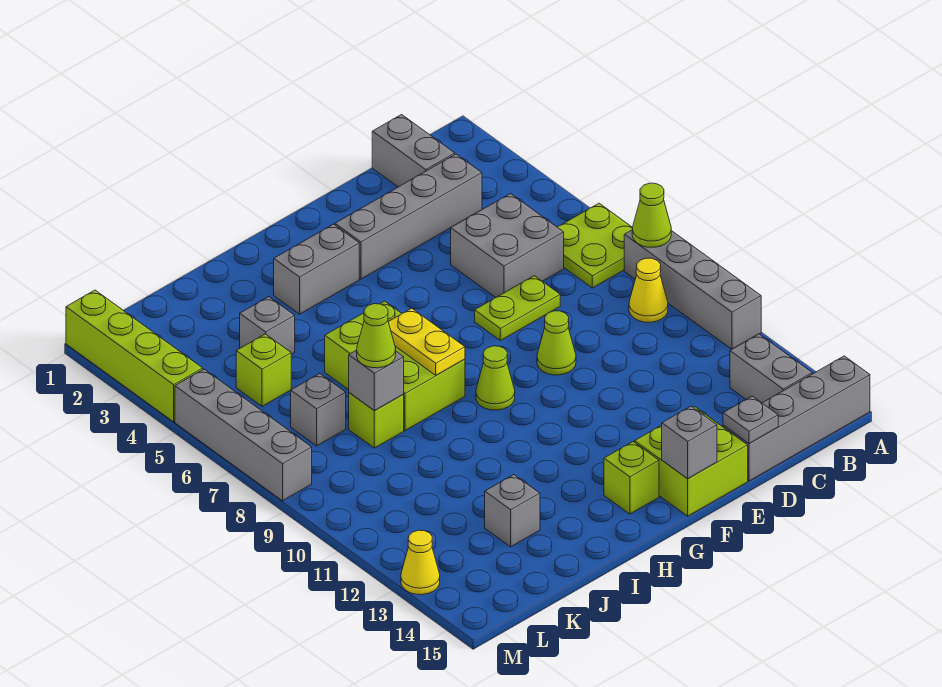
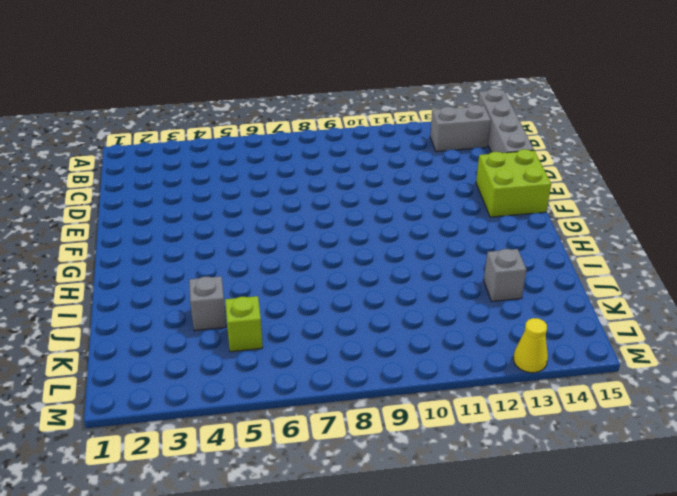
none -> lime 2x2 plate [558,203,633,288]
none -> grey 1x4 brick [624,230,761,349]
none -> yellow 1x1 cone [629,258,668,322]

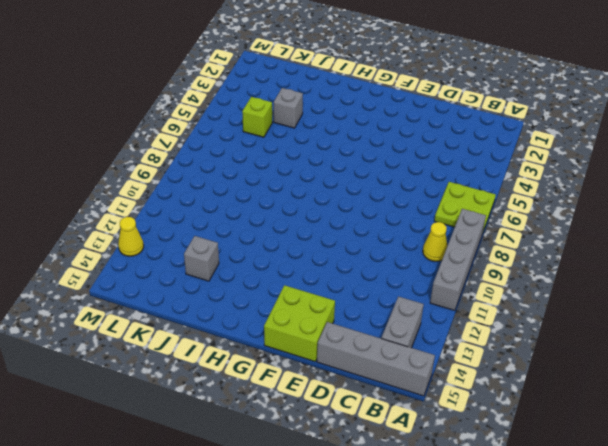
none -> grey 1x2 brick [372,115,455,187]
none -> grey 1x4 brick [335,154,482,279]
none -> grey 2x2 brick [451,194,564,298]

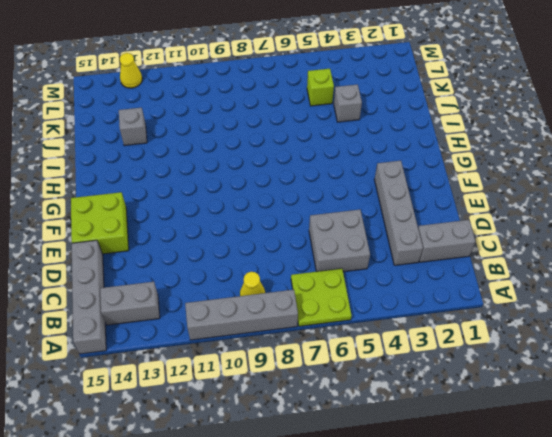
none -> lime 1x2 plate [475,276,560,341]
none -> lime 1x1 cone [537,311,576,375]
none -> grey 1x2 brick [274,224,359,314]

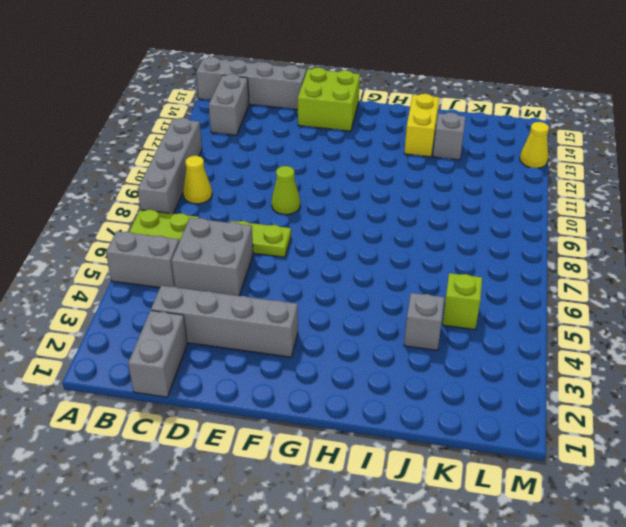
grey 1x2 brick [106,231,179,288] -> grey 1x2 brick moved to [274,224,359,314]
yellow 1x2 brick [404,94,439,157] -> none
none -> lime 1x1 cone [476,346,515,410]
none -> lime 1x1 brick [604,442,659,514]
none -> lime 2x3 brick [325,301,465,431]

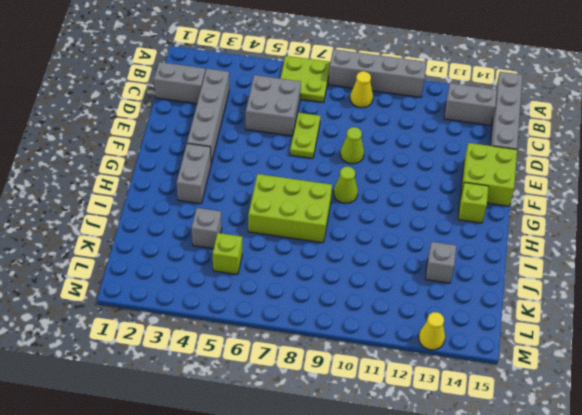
none -> lime 1x1 brick [349,393,404,448]
none -> grey 1x1 brick [291,374,346,446]
none -> lime 1x4 brick [66,290,203,422]

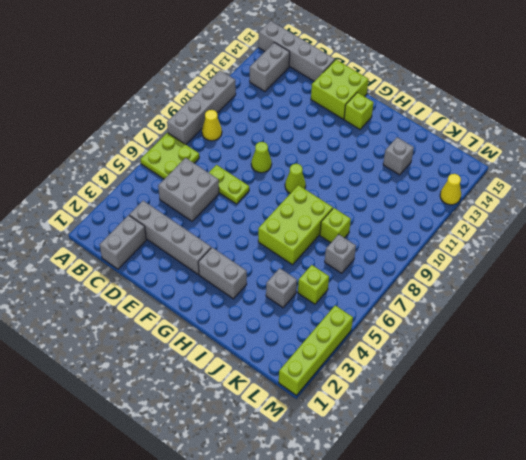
none -> grey 1x4 brick [175,369,312,501]
none -> lime 1x1 cone [632,183,671,247]
none -> grey 1x1 plate [723,396,778,444]

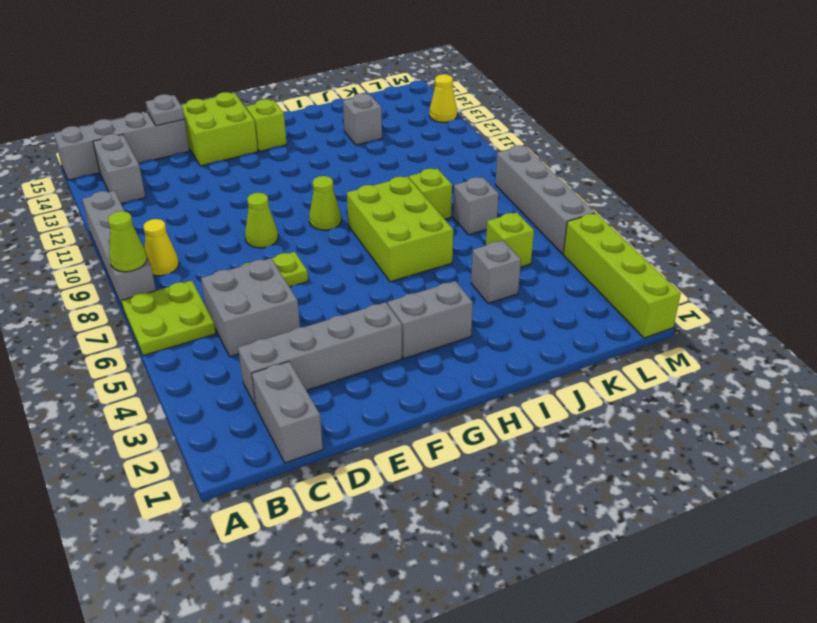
none -> grey 1x1 brick [662,406,717,479]
none -> yellow 1x2 plate [389,308,465,375]
none -> grey 1x1 brick [349,350,404,411]

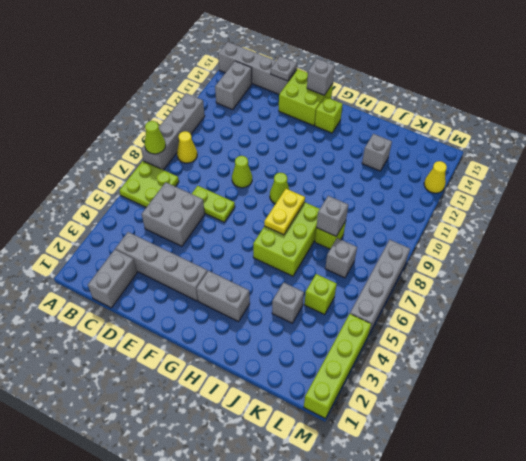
none -> lime 1x1 cone [357,304,396,368]

